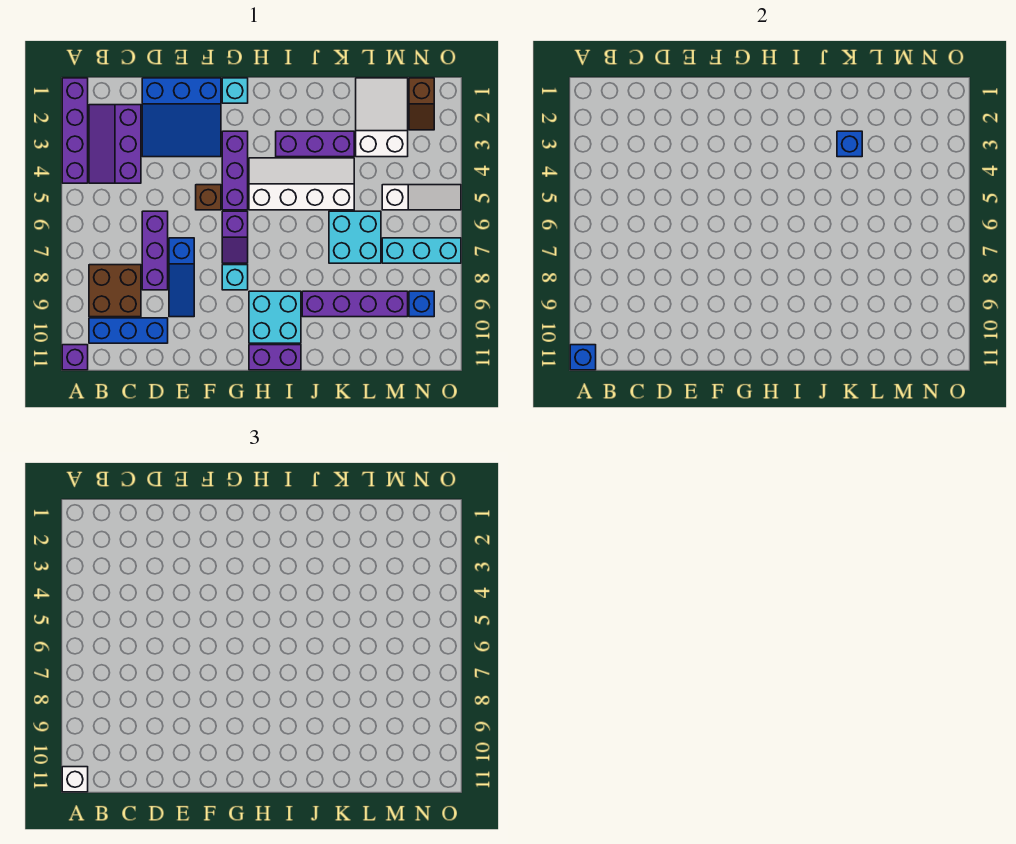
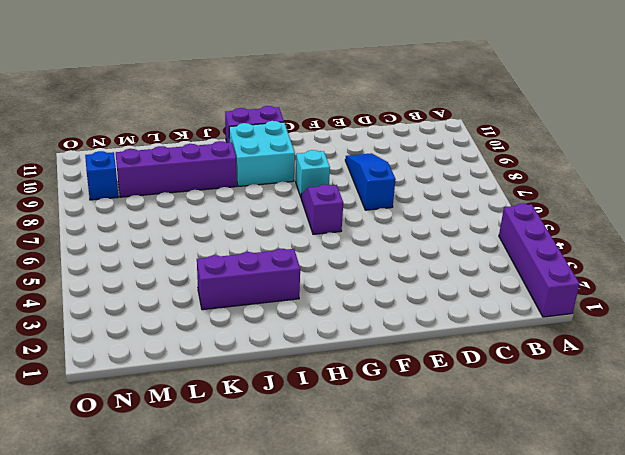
none -> purple 1x1 brick [62,345,88,370]
none -> purple 2x3 slope [89,105,141,183]
none -> brown 2x2 brick [89,265,141,317]

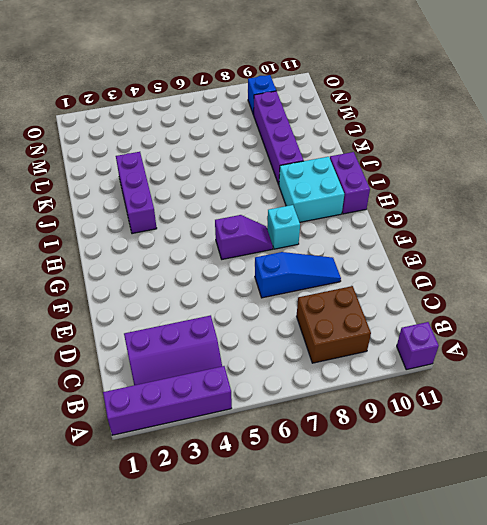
none -> blue 1x3 brick [89,318,168,343]
none -> blue 3x3 slope [142,78,221,157]
none -> purple 1x3 brick [142,211,168,290]

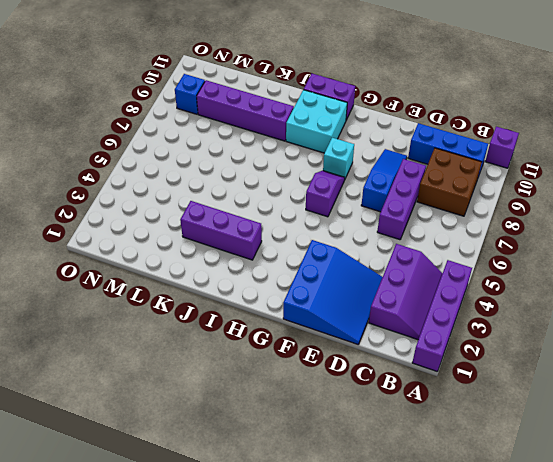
blue 3x3 slope [283,240,383,344] -> blue 3x3 slope turned to [142,78,221,157]
none -> brown 1x1 brick [196,185,221,210]
none -> cyan 1x1 brick [222,78,248,103]
none -> purple 1x3 brick [222,131,248,210]

